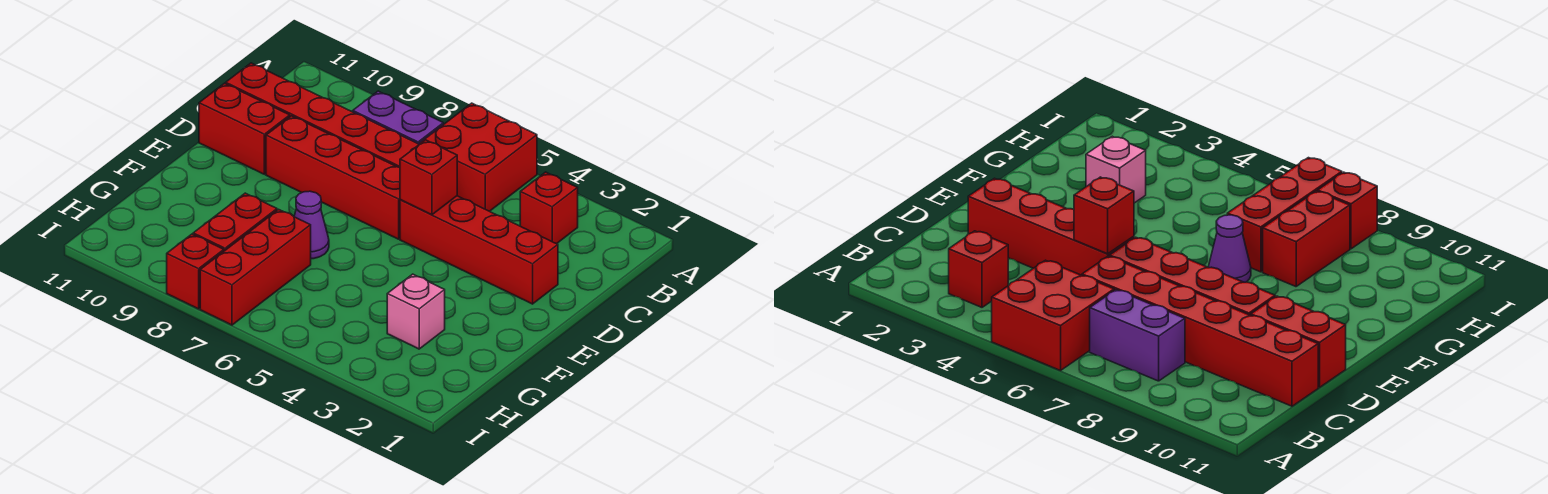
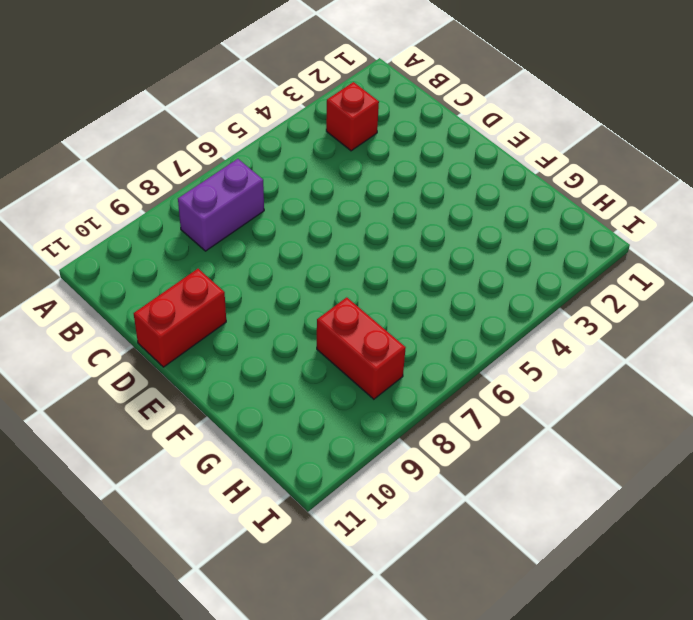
none -> red 2x2 brick [420,103,537,211]
none -> red 1x6 brick [226,63,419,167]
none -> red 1x4 brick [400,196,558,304]

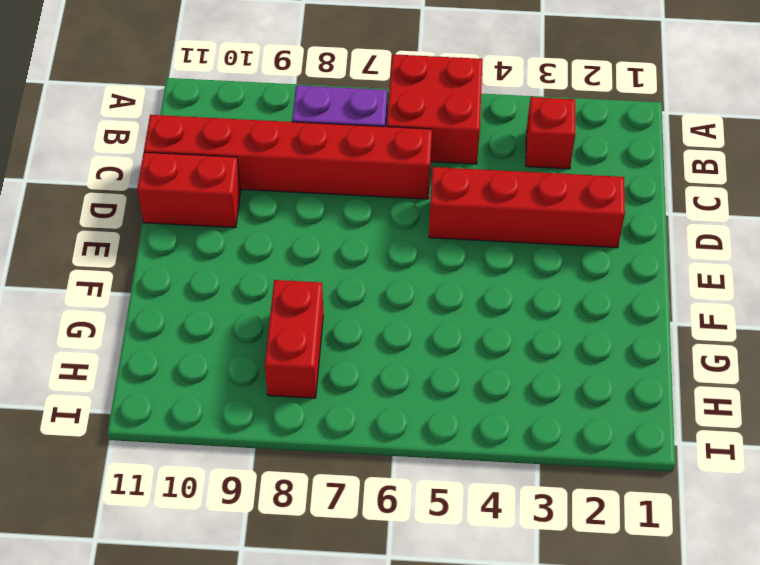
none -> red 1x4 brick [266,116,400,239]
none -> purple 1x1 cone [294,191,329,259]
none -> pink 1x1 brick [387,274,445,349]

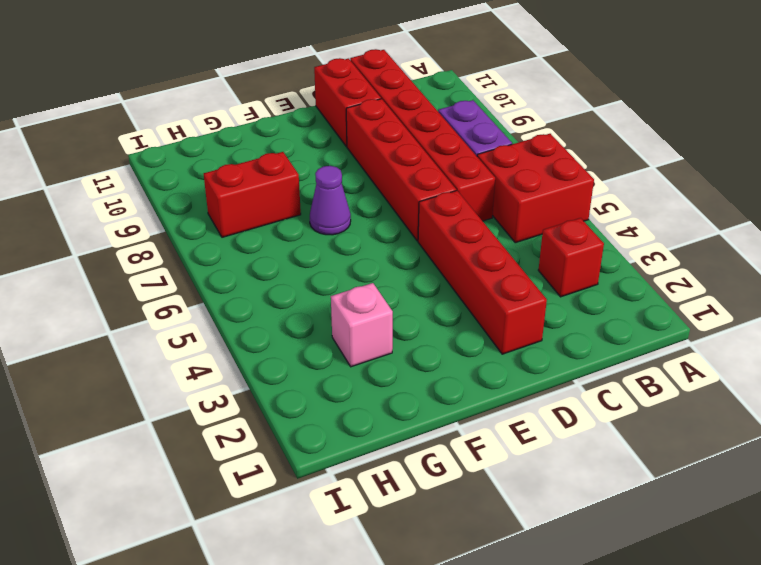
none -> red 1x3 brick [200,209,311,325]
none -> red 1x1 brick [167,234,224,309]
none -> red 1x1 brick [400,140,457,215]

